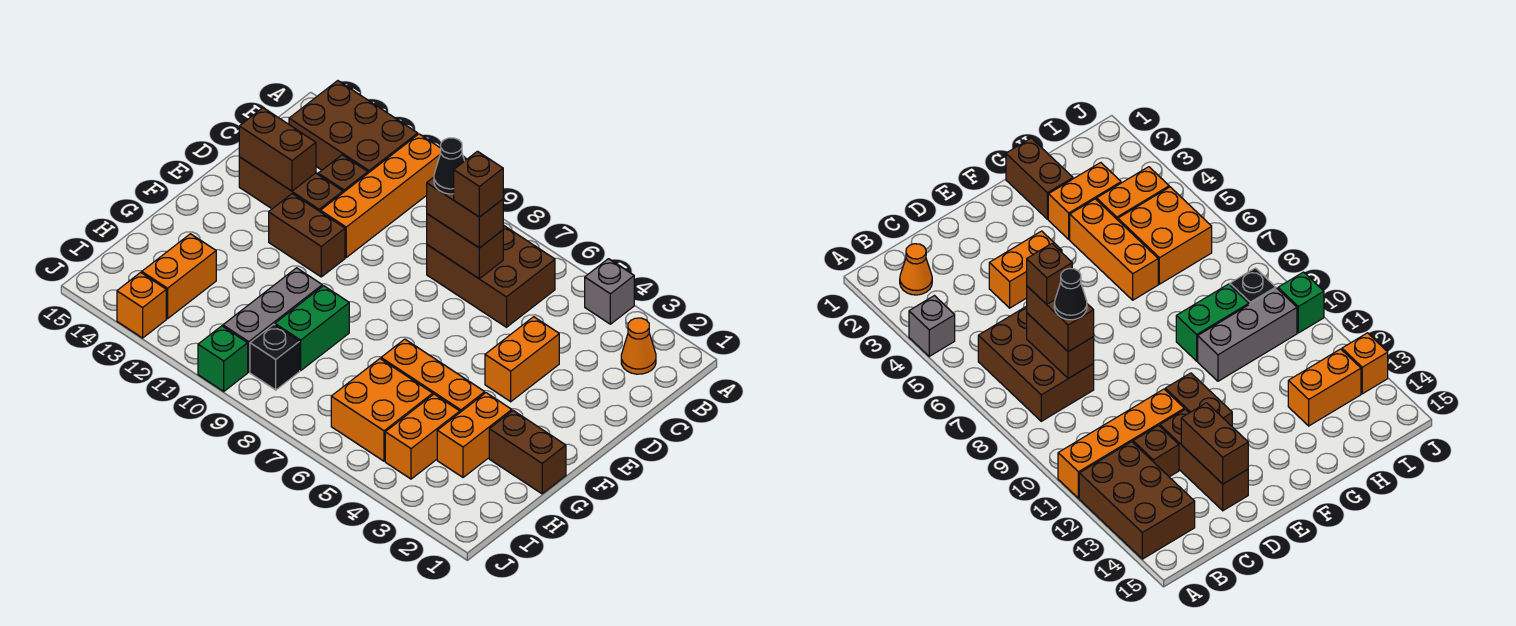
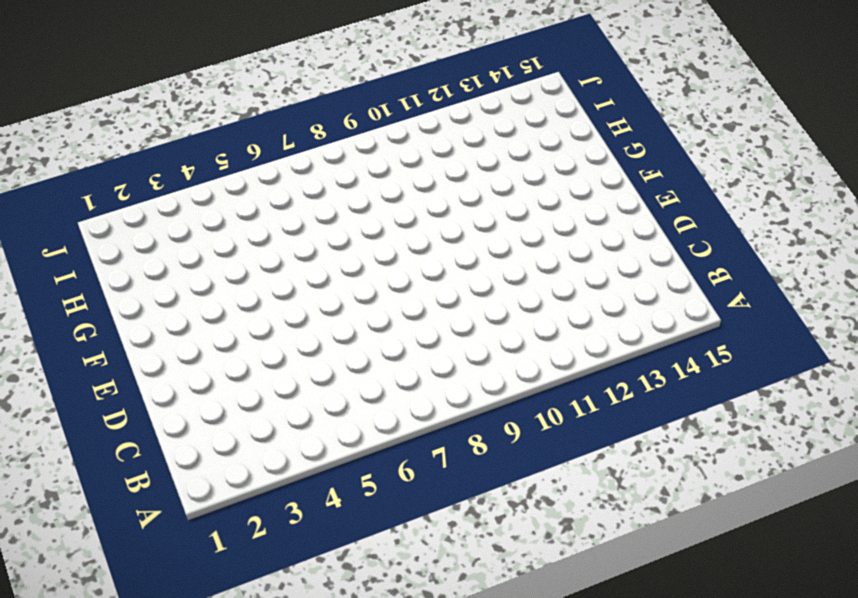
none -> grey 1x1 brick [585,259,634,324]
none -> orange 1x4 brick [321,134,441,257]
none -> brown 2x3 brick [289,81,418,173]

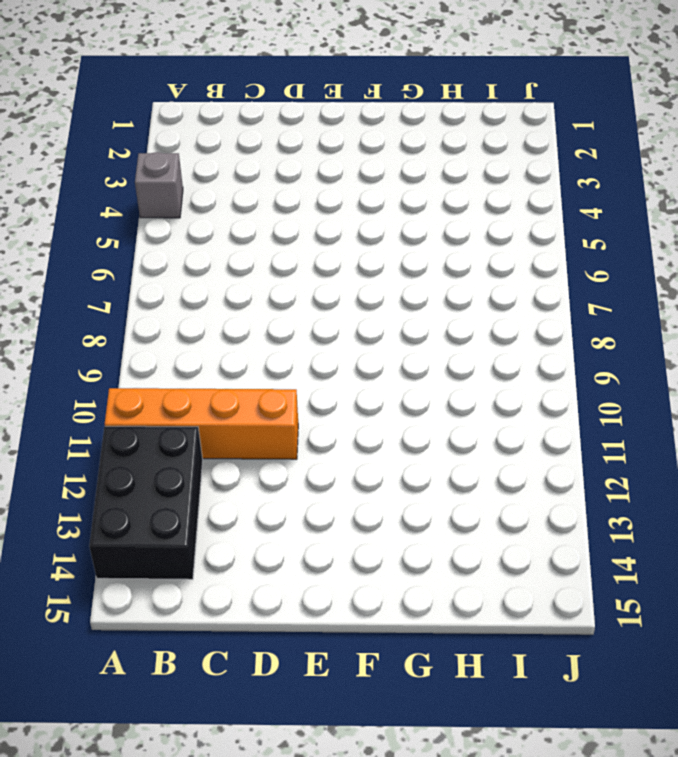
black 2x3 brick [89,426,203,579] -> brown 2x3 brick [289,81,418,173]
none -> orange 1x1 cone [621,318,656,374]
none -> brown 2x3 brick [427,225,555,327]
none -> brown 1x1 brick [318,155,368,192]

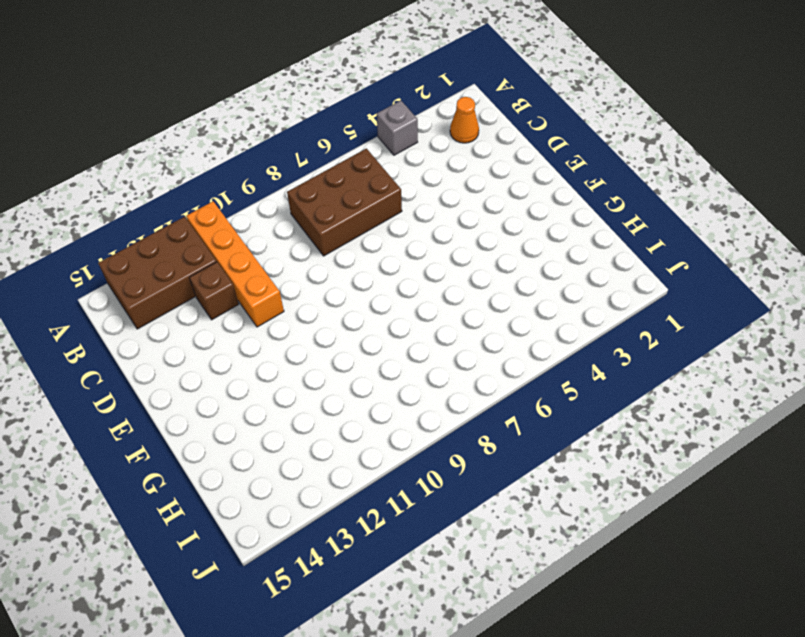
none -> orange 1x2 brick [485,317,559,402]
none -> brown 1x3 brick [239,157,343,212]
none -> brown 1x2 brick [269,194,345,277]

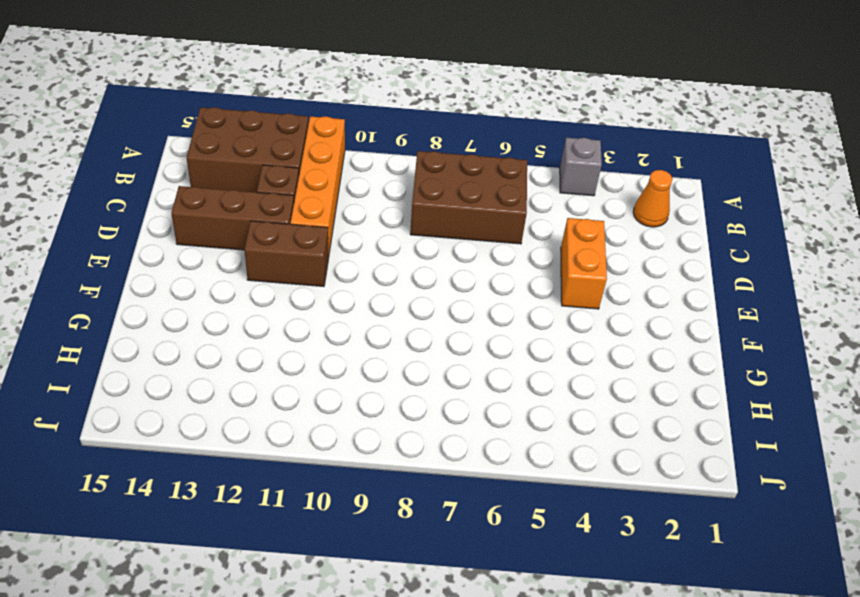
none -> brown 1x2 brick [489,411,566,494]
none -> orange 1x2 brick [437,393,512,477]
none -> orange 1x3 brick [381,339,485,412]

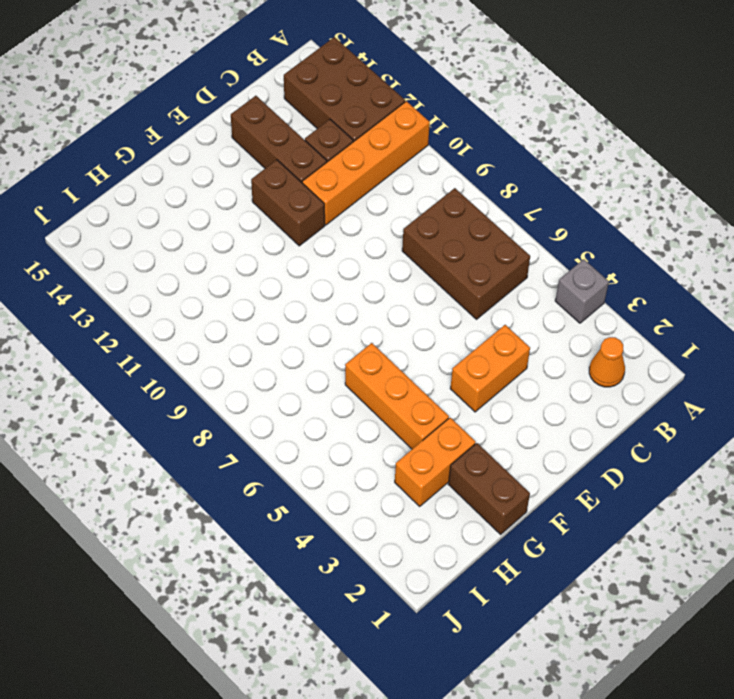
none -> green 1x2 brick [275,286,349,370]
none -> grey 1x3 brick [223,268,322,372]
none -> orange 1x2 brick [385,394,460,479]

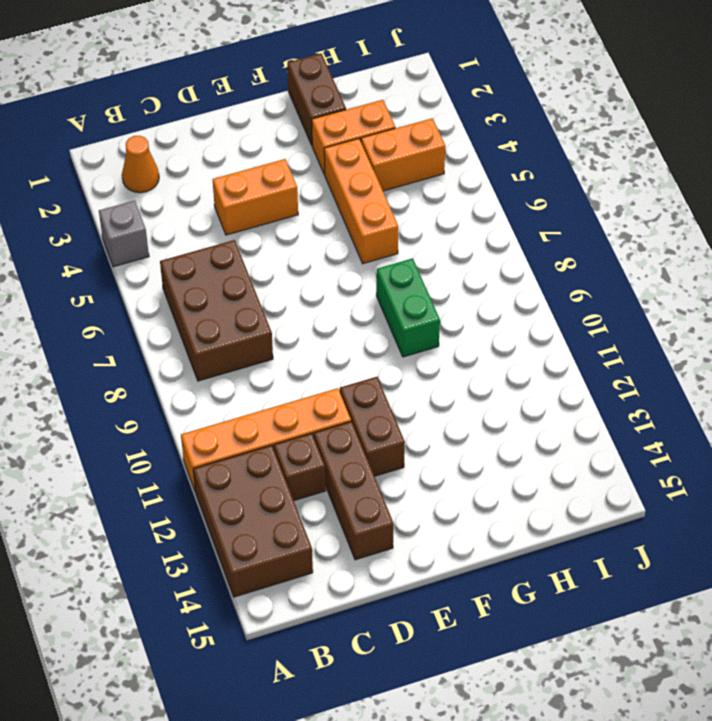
green 1x2 brick [376,258,440,357] -> green 1x2 brick turned to [275,286,349,370]
none -> grey 1x3 brick [223,268,322,372]
none -> orange 2x2 brick [331,359,433,461]
none -> orange 1x2 brick [142,234,216,319]

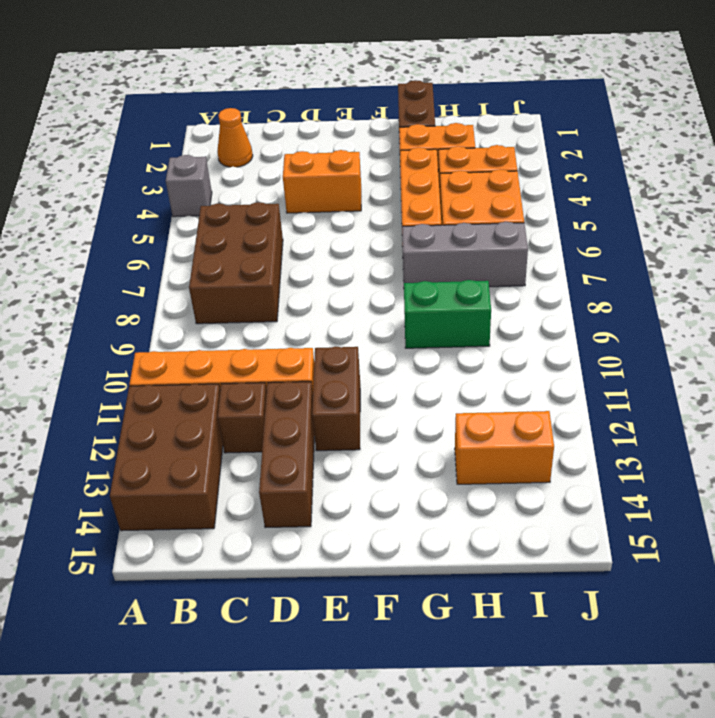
grey 1x3 brick [402,221,528,287] -> grey 1x3 brick moved to [223,268,322,372]
none -> black 1x1 brick [250,324,300,390]
none -> green 1x1 brick [198,326,248,391]
none -> orange 1x1 brick [117,273,166,338]

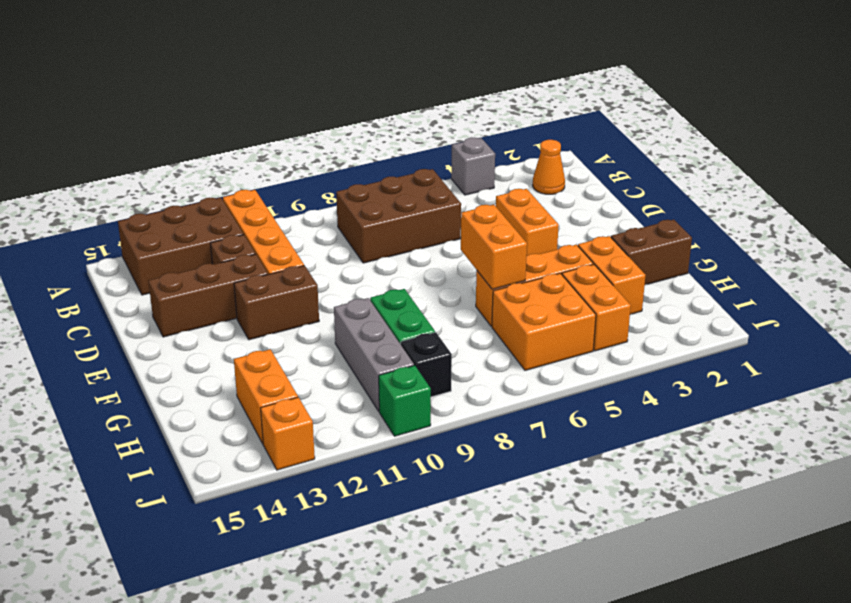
orange 1x2 brick [461,205,527,289] -> none
none -> brown 1x2 brick [427,214,503,279]
none -> brown 1x2 brick [239,108,316,191]
none -> brown 1x2 brick [427,177,503,248]

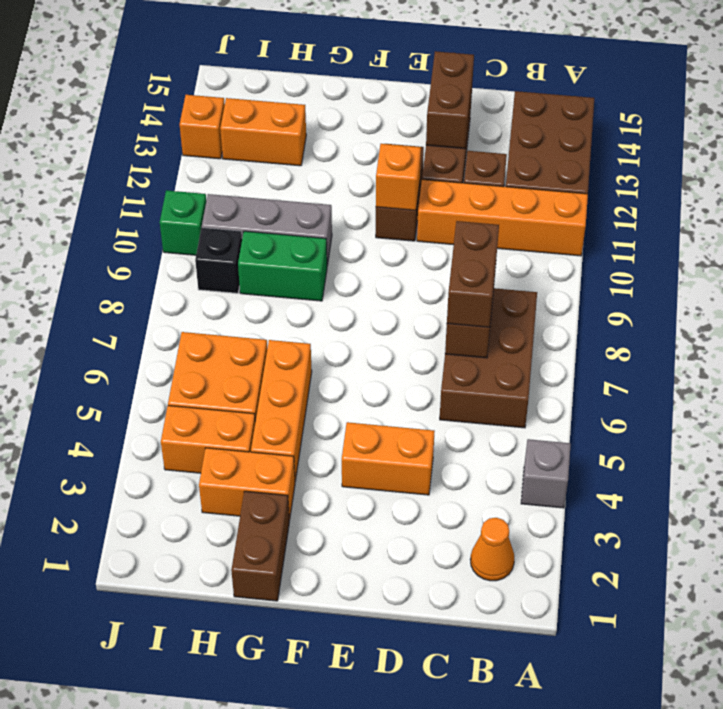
orange 1x1 brick [376,144,421,210] -> none
none -> brown 1x1 brick [454,151,503,217]
none -> black 1x1 cone [434,138,464,194]

